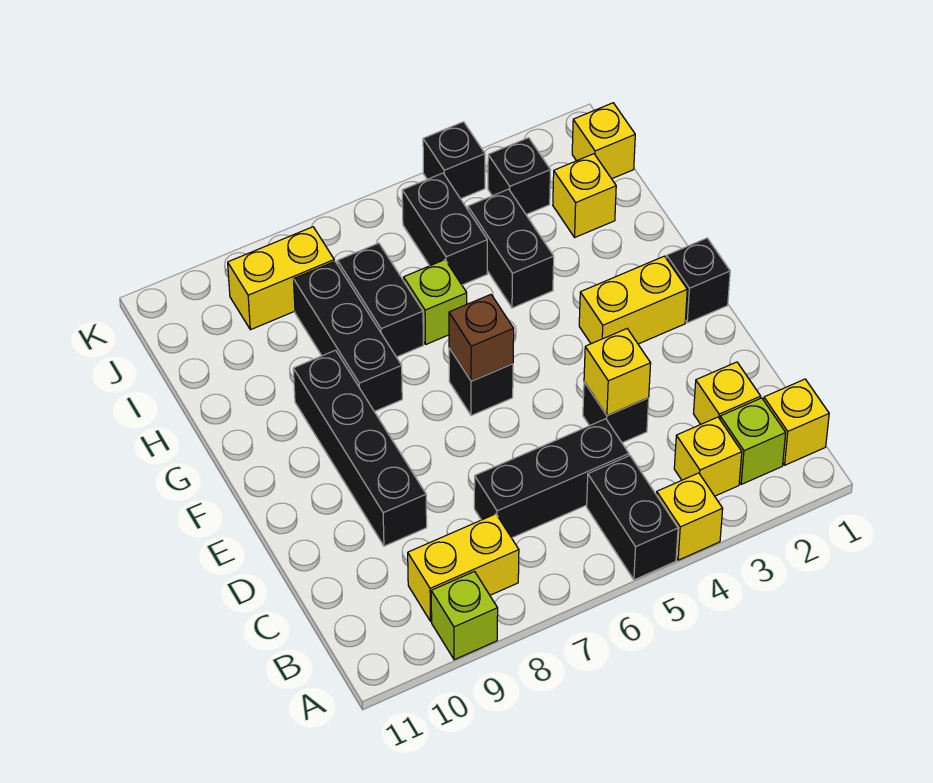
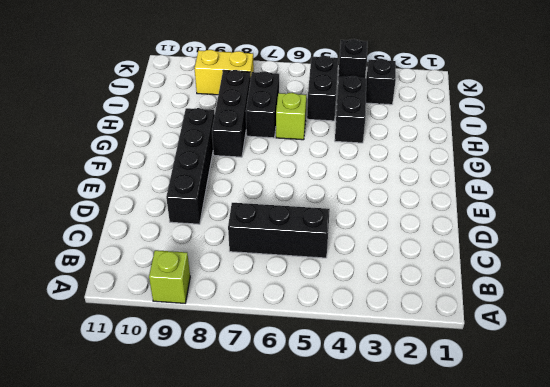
none -> yellow 1x1 brick [657,473,723,560]
none -> black 1x2 brick [587,456,678,580]
none -> yellow 1x1 brick [764,379,829,465]

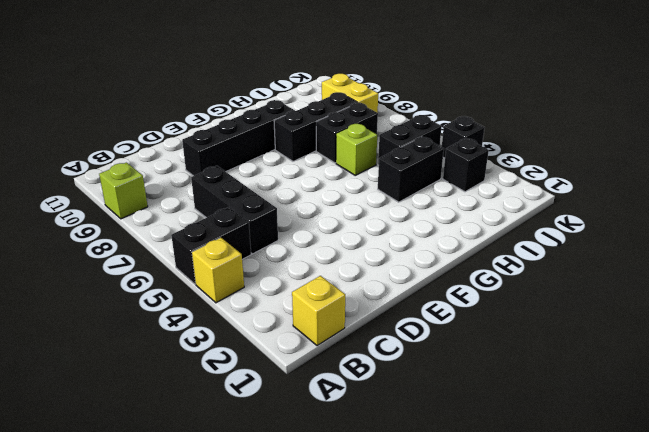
none -> lime 1x1 brick [720,398,786,484]
none -> yellow 1x1 brick [674,417,742,496]
none -> yellow 1x2 brick [408,514,519,621]

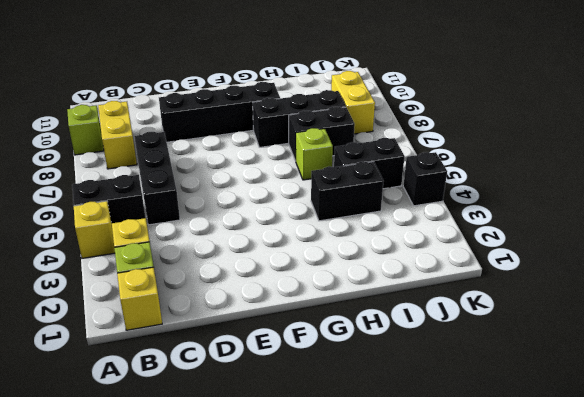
none -> yellow 1x1 brick [694,362,761,424]
none -> black 1x1 brick [583,382,649,443]
none -> black 1x1 brick [666,238,730,323]

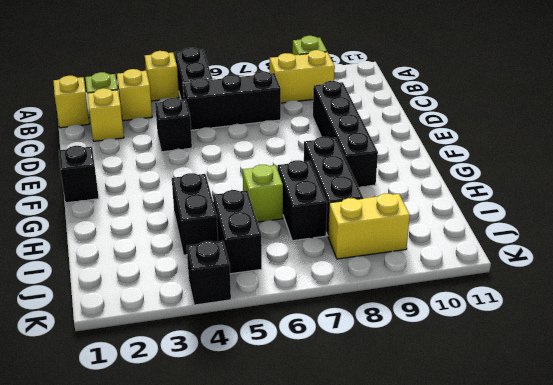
none -> yellow 1x2 brick [579,256,687,344]
none -> black 1x1 brick [449,348,513,416]
none -> yellow 1x1 brick [553,154,616,237]

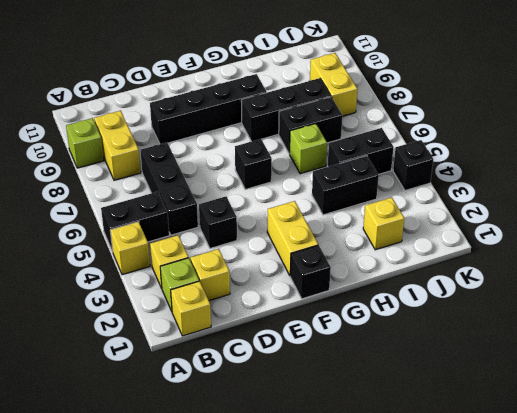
none -> yellow 1x1 brick [572,103,635,179]
none -> black 1x1 brick [488,138,550,214]
none -> yellow 1x1 brick [584,329,651,416]

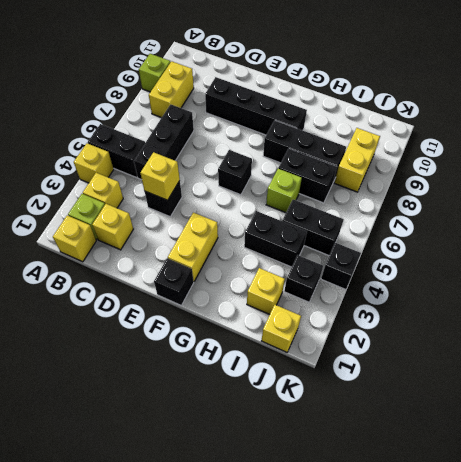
none -> brown 1x1 brick [449,295,514,381]

